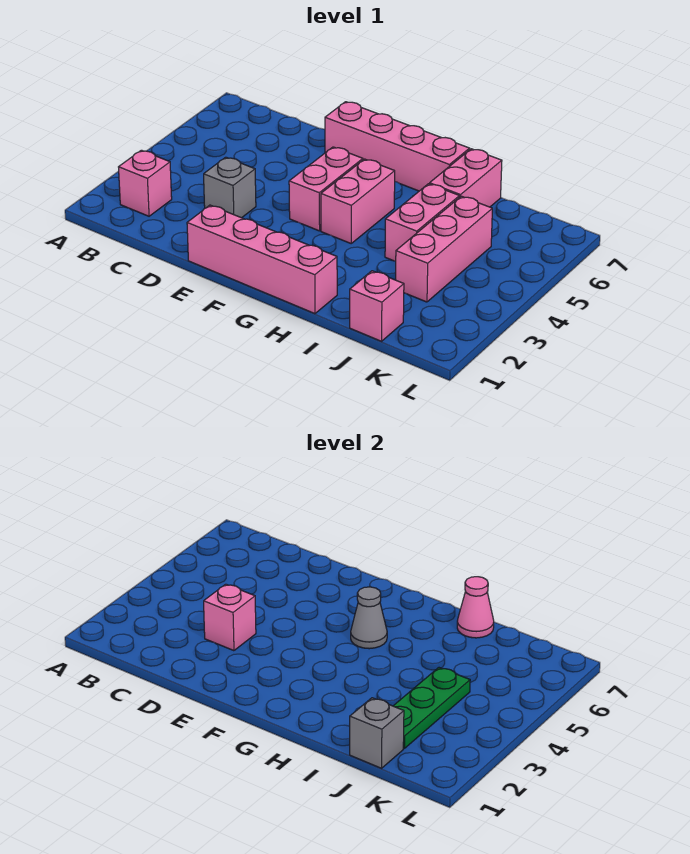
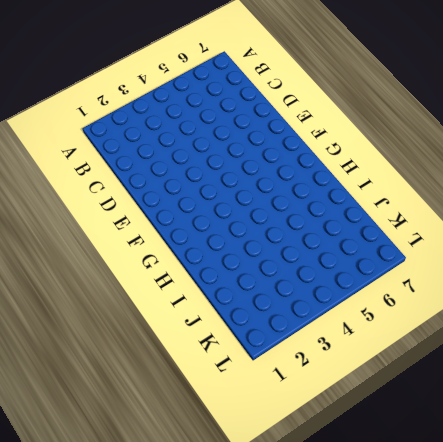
none -> pink 1x1 brick [119,150,172,216]
none -> grey 1x1 brick [204,157,256,218]
none -> pink 1x4 brick [187,205,337,314]

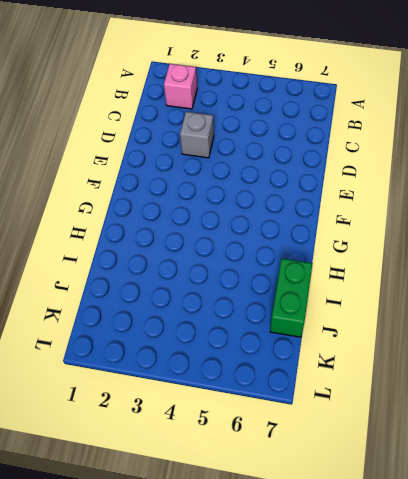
green 1x2 brick [270,259,313,337] -> pink 1x2 brick [430,149,502,207]
none -> pink 1x4 brick [187,205,337,314]
none -> pink 1x4 brick [325,102,470,191]
none -> pink 1x2 brick [289,147,363,231]

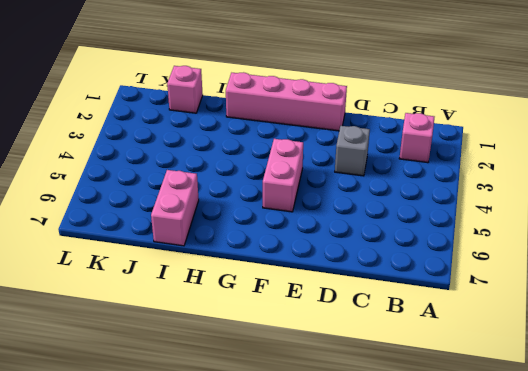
none -> pink 1x4 brick [325,102,470,191]
none -> pink 1x2 brick [321,159,395,243]
none -> pink 1x2 brick [385,184,459,261]

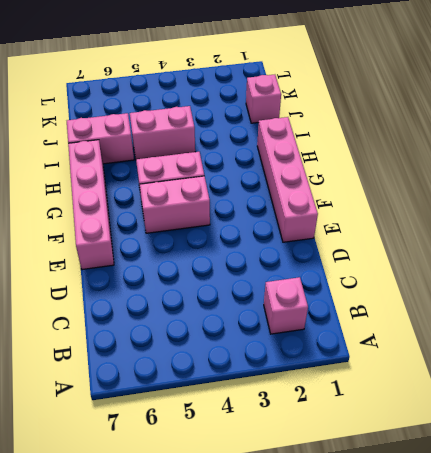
none -> grey 1x1 brick [204,157,256,218]
none -> pink 1x3 brick [396,196,492,302]
none -> pink 1x1 brick [204,584,256,651]

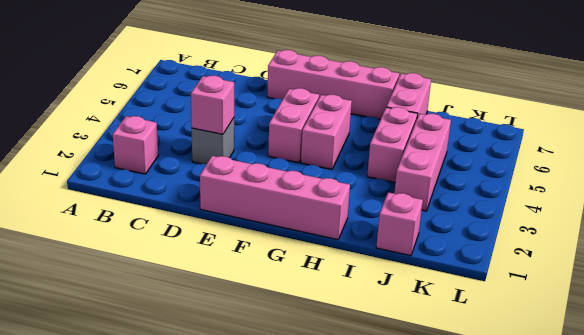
none -> grey 1x1 cone [351,587,387,649]
none -> pink 1x1 cone [457,577,494,638]
none -> grey 1x1 brick [350,698,404,768]

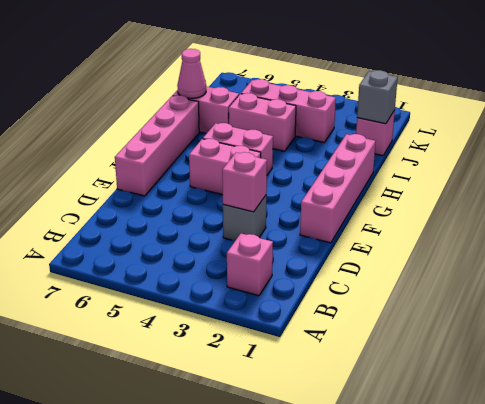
none -> grey 1x1 cone [351,587,387,649]
none -> green 1x3 plate [394,668,470,748]

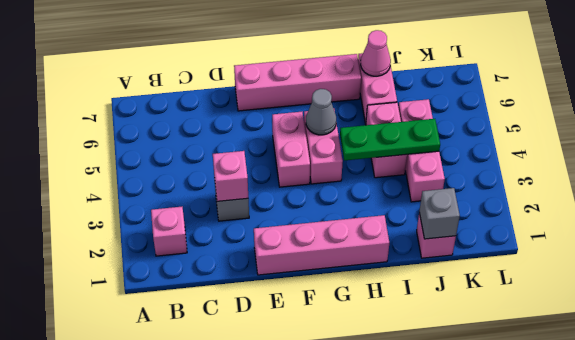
green 1x3 plate [340,119,440,161] -> green 1x3 plate turned to [394,668,470,748]

